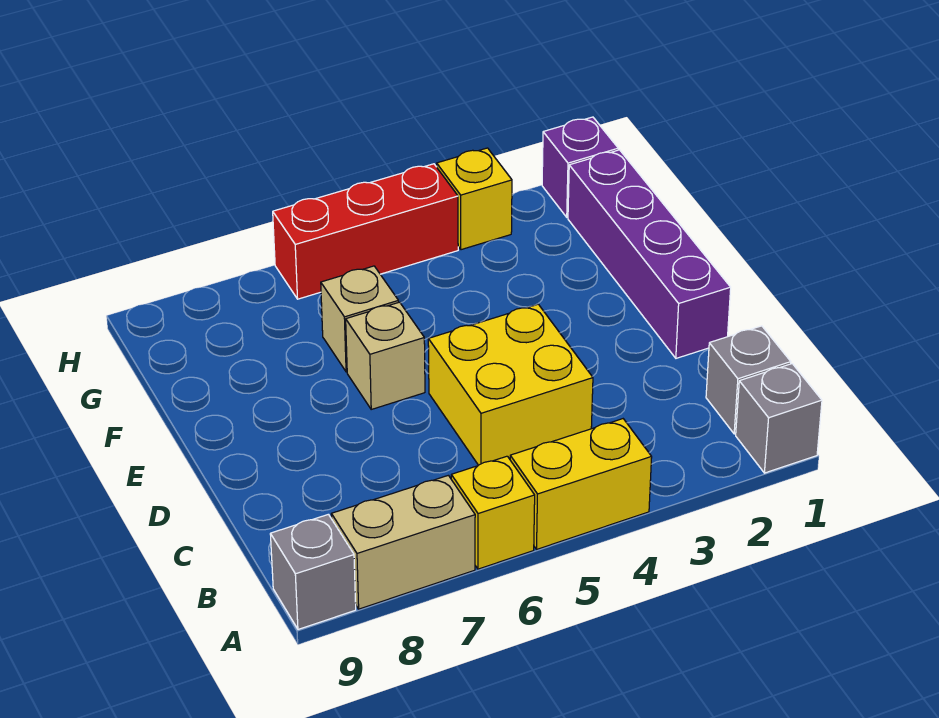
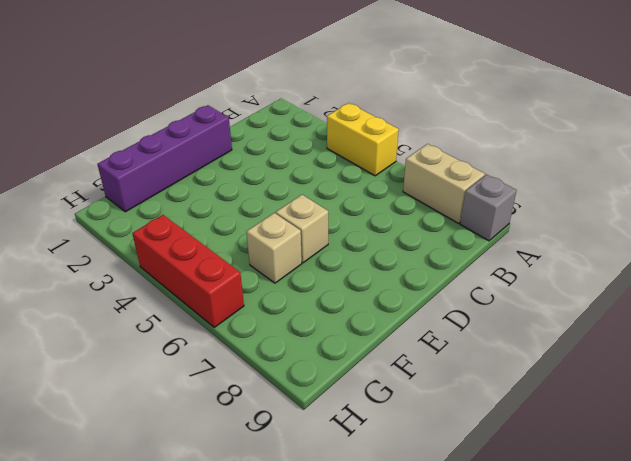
none -> grey 1x1 brick [736,364,822,473]
none -> yellow 1x1 brick [451,456,535,569]
none -> grey 1x1 brick [706,326,791,434]

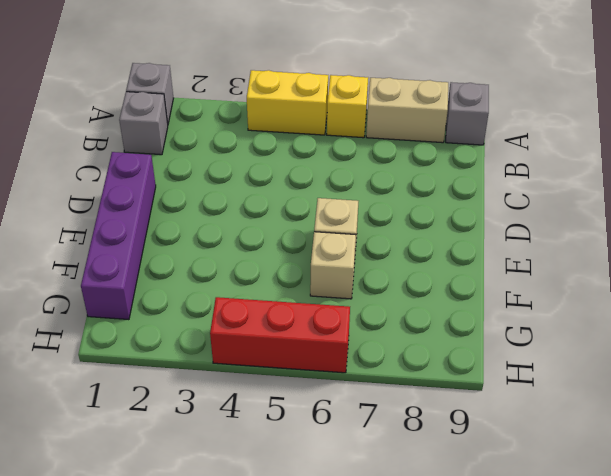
none -> yellow 2x2 brick [428,304,593,465]
none -> purple 1x1 brick [542,117,618,217]
none -> yellow 1x1 brick [437,148,512,250]

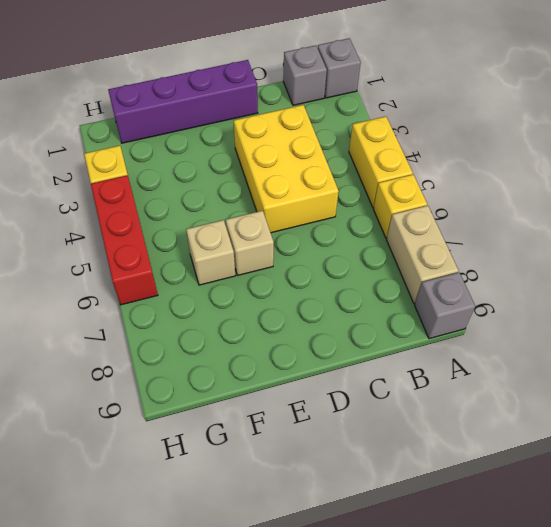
yellow 2x3 brick [234,105,339,233] -> yellow 2x2 brick [428,304,593,465]
none -> purple 1x1 brick [542,117,618,217]

